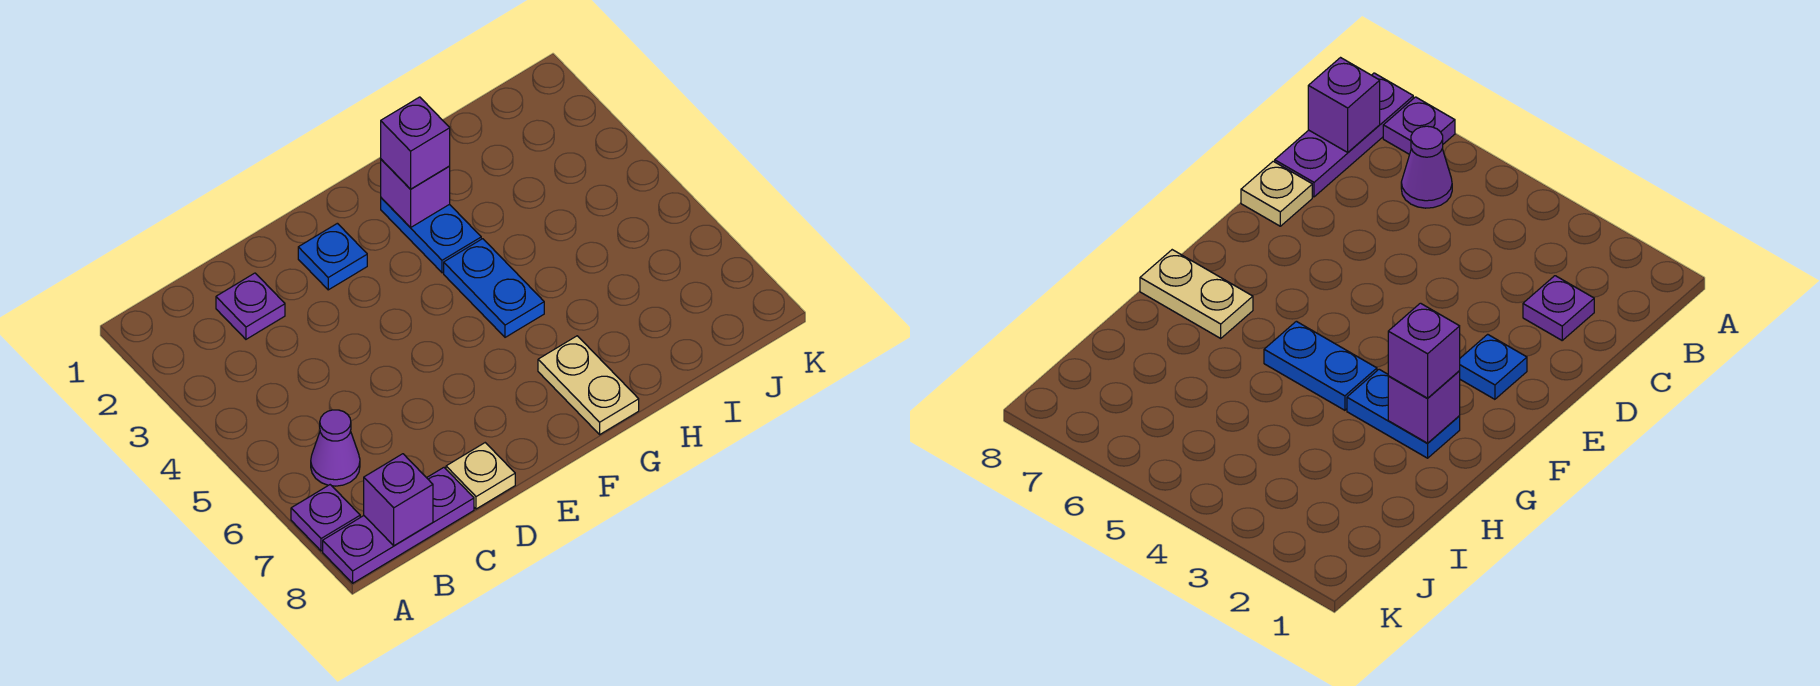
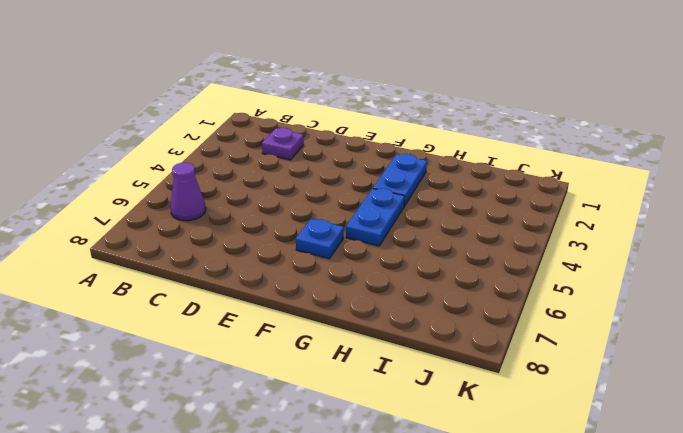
blue 1x1 plate [296,219,344,259] -> blue 1x1 plate moved to [298,223,367,290]
none -> purple 1x1 plate [291,485,360,551]
none -> purple 1x3 plate [323,468,474,583]
none -> tan 1x1 plate [446,443,515,509]

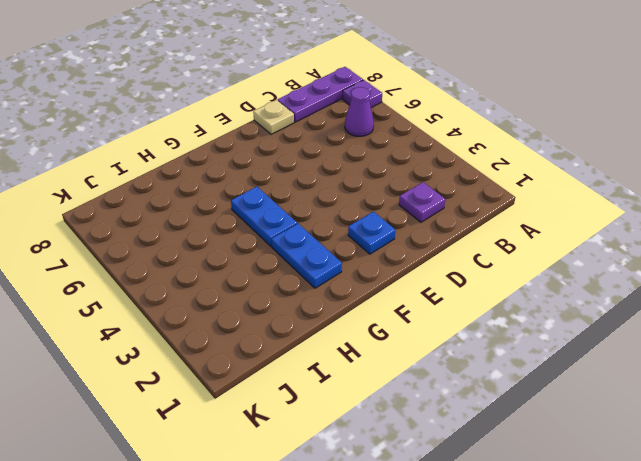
none -> tan 1x2 plate [538,336,639,434]
none -> purple 1x1 brick [364,454,433,546]
none -> purple 1x1 brick [381,159,450,228]

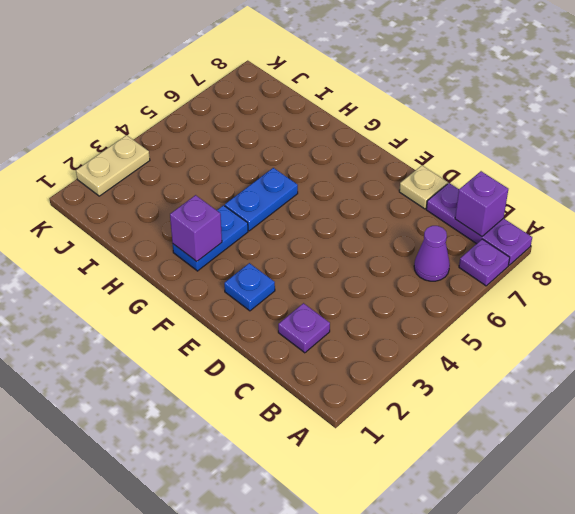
tan 1x2 plate [76,135,150,196] -> tan 1x2 plate moved to [538,336,639,434]
none -> purple 1x1 brick [381,97,450,189]

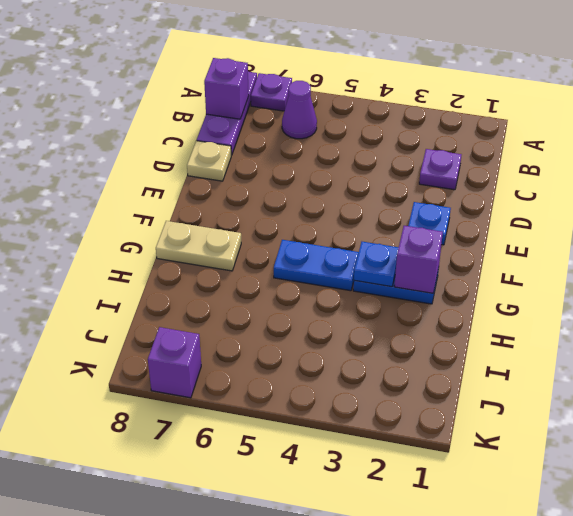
blue 1x1 plate [354,242,399,287] -> none
purple 1x1 brick [148,327,201,398] -> purple 1x1 brick moved to [381,97,450,189]

